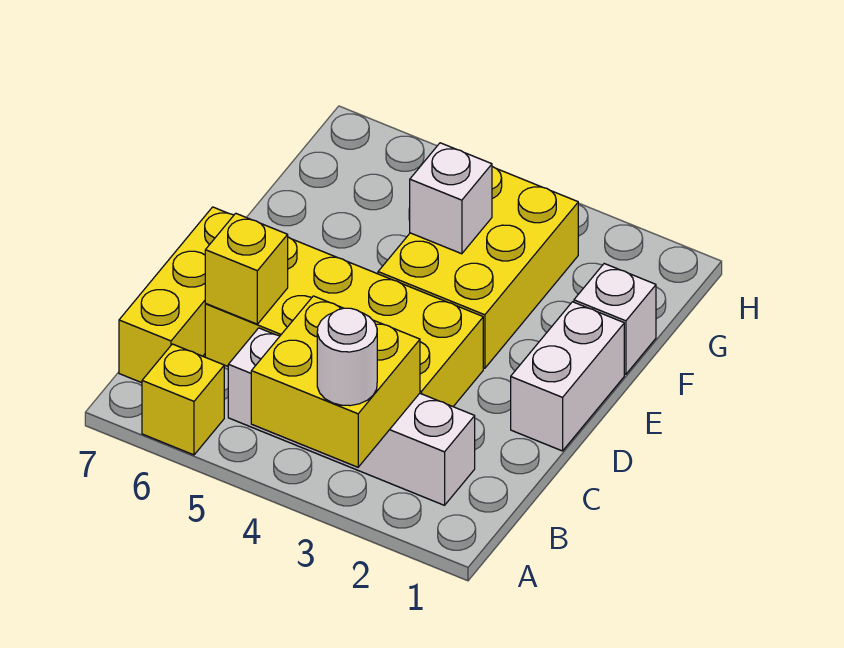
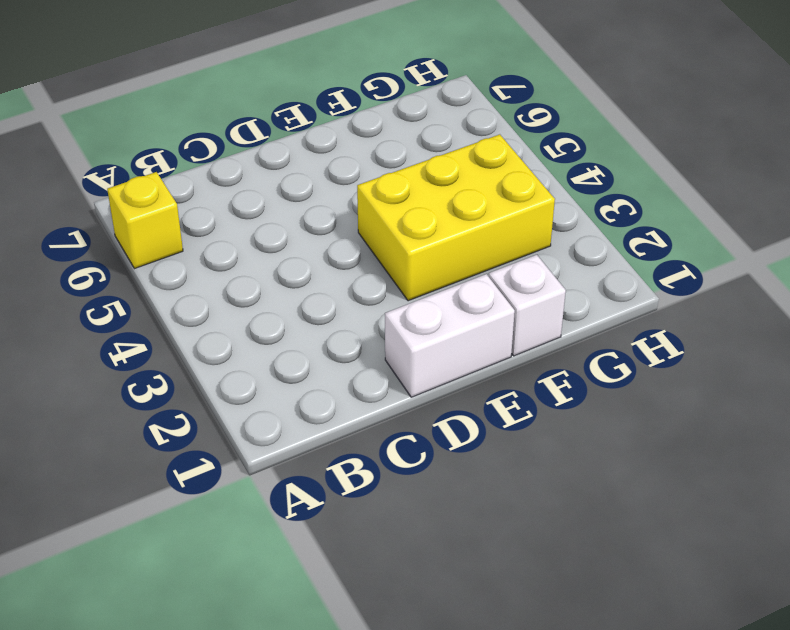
none -> white 1x4 brick [228,328,475,505]
none -> yellow 1x3 brick [119,207,234,383]

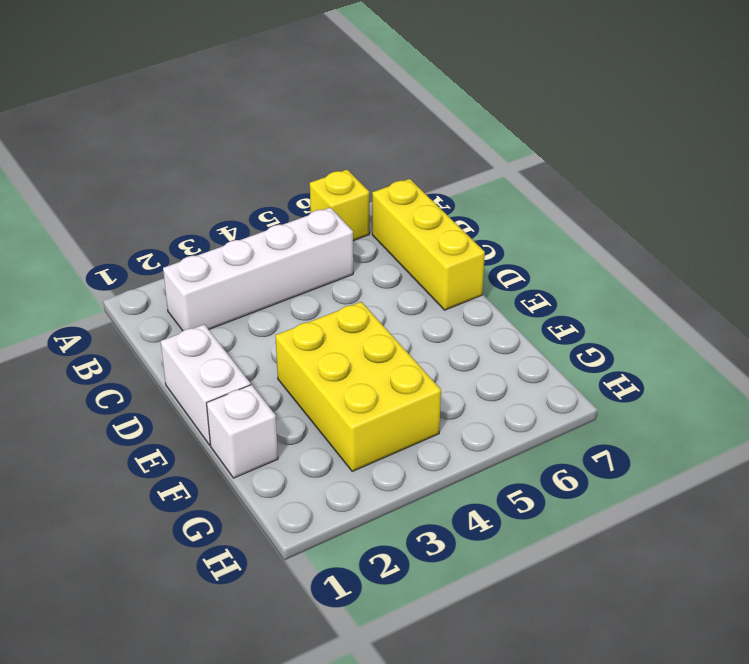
none -> yellow 2x4 brick [205,237,483,406]
none -> yellow 2x2 brick [251,296,420,467]

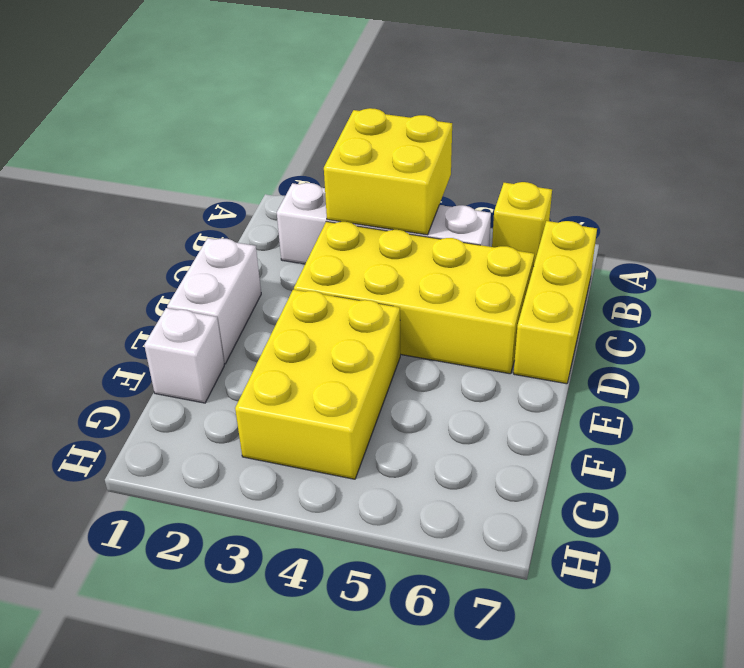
none -> yellow 1x1 brick [205,213,288,324]
none -> white 1x1 brick [410,143,492,254]

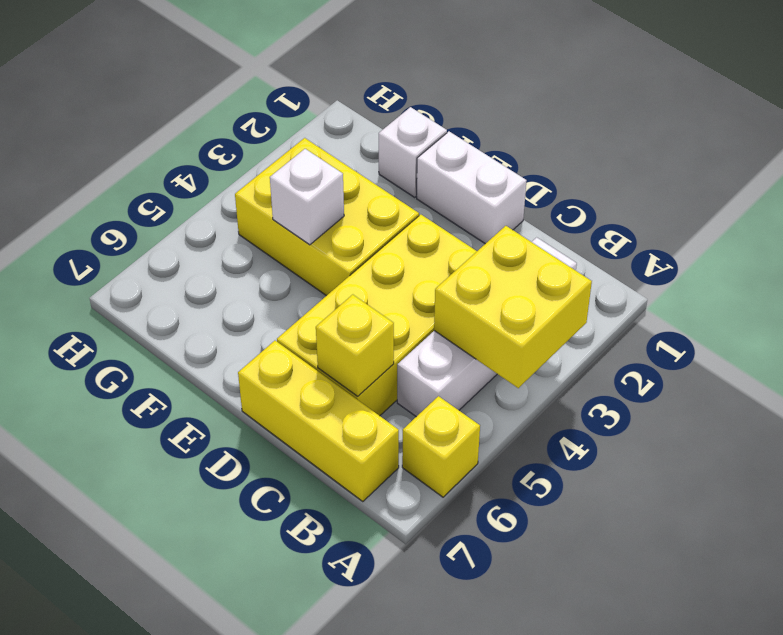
none -> white 1x1 round brick [317,308,377,406]

